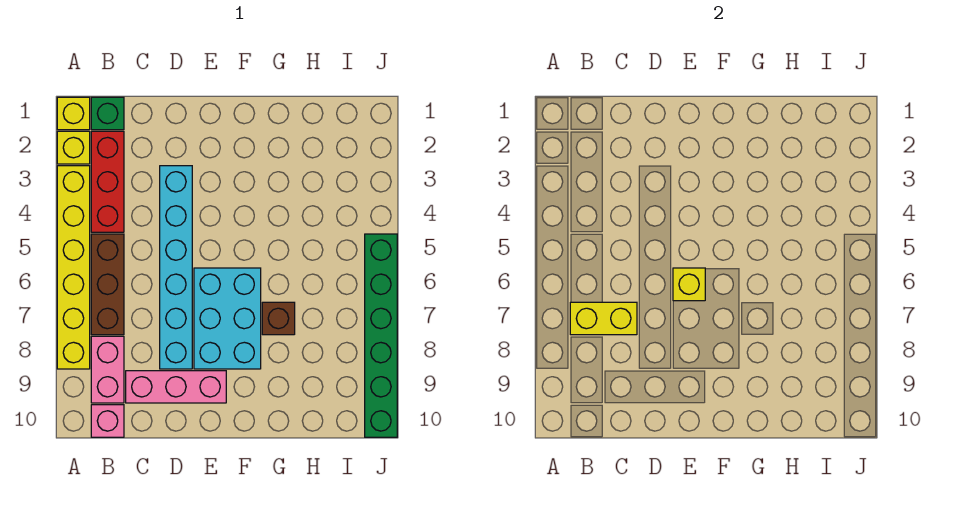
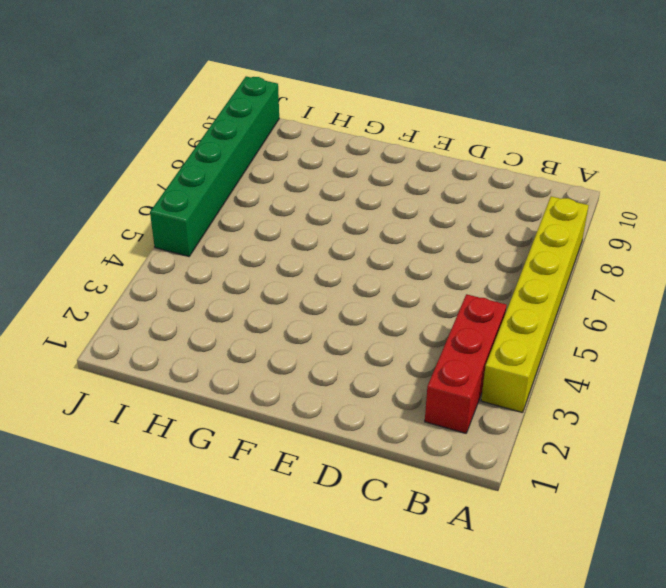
none -> yellow 1x1 brick [57,97,90,130]
none -> yellow 1x1 brick [57,131,90,164]
none -> green 1x1 brick [91,97,124,130]

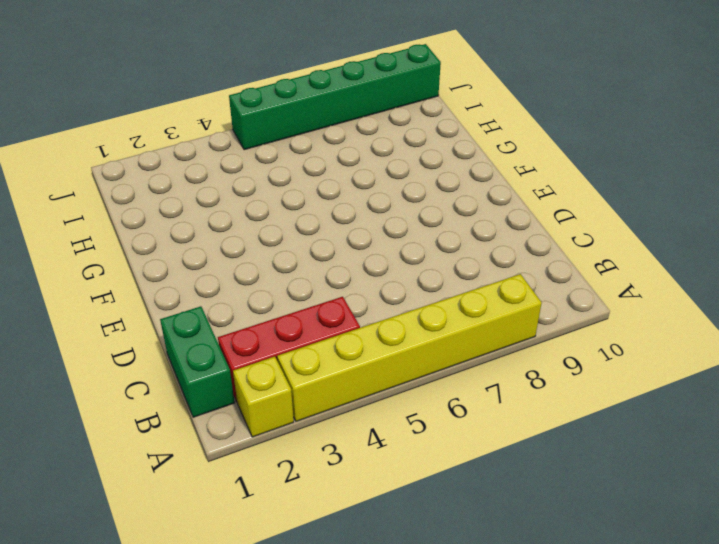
green 1x2 brick [160,306,235,417] -> green 1x1 brick [91,97,124,130]
none -> yellow 1x1 brick [57,97,90,130]
none -> brown 1x3 brick [91,234,124,335]
none -> pink 1x2 brick [91,336,124,403]

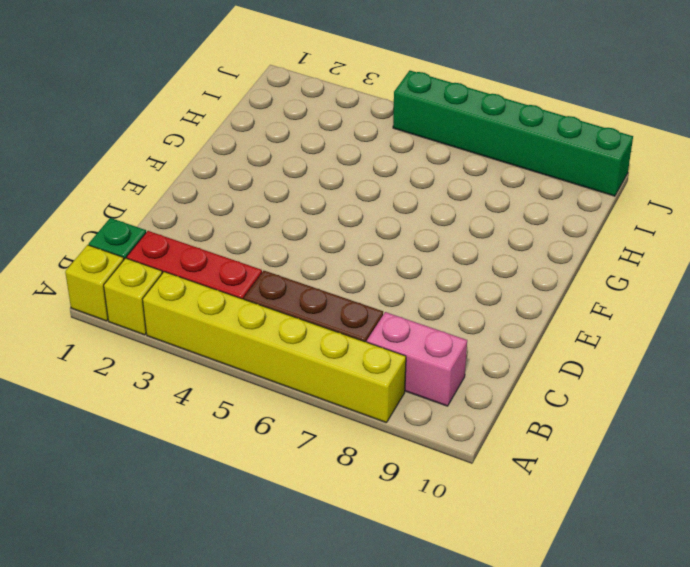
none -> pink 1x1 brick [91,405,124,437]
none -> pink 1x3 brick [126,371,226,403]
none -> cyan 1x6 brick [160,166,192,369]

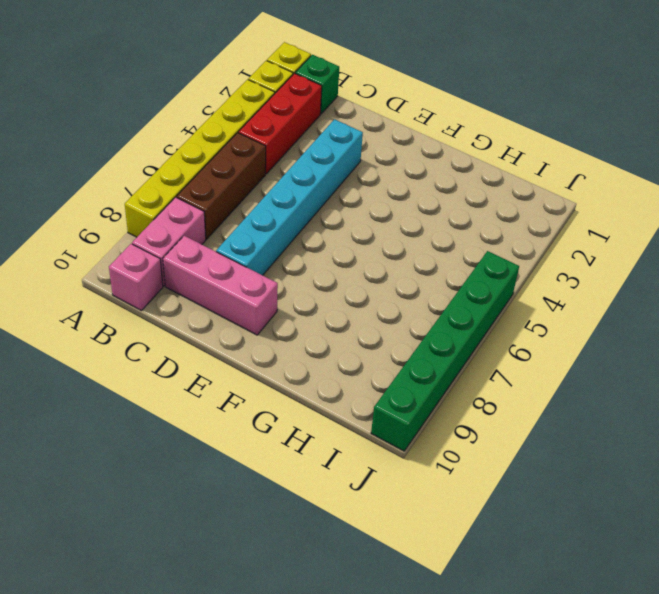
none -> cyan 2x3 brick [194,268,261,369]
none -> brown 1x1 brick [262,302,295,335]
none -> yellow 1x2 brick [570,302,637,335]

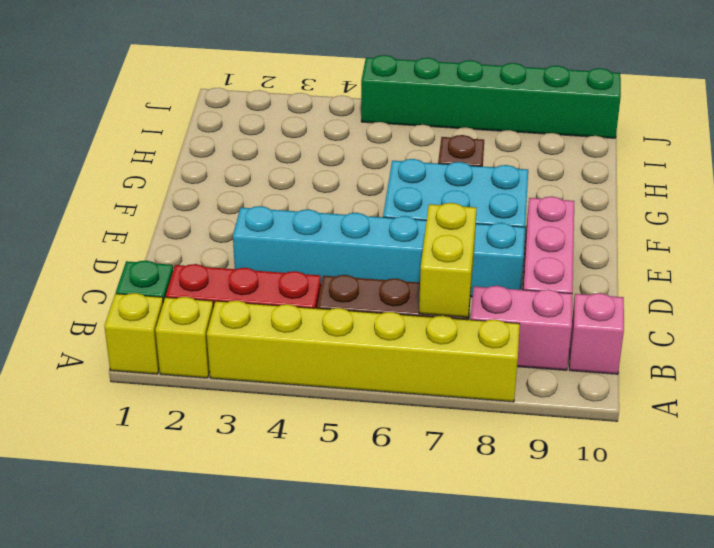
none -> yellow 1x1 brick [673,268,705,301]

